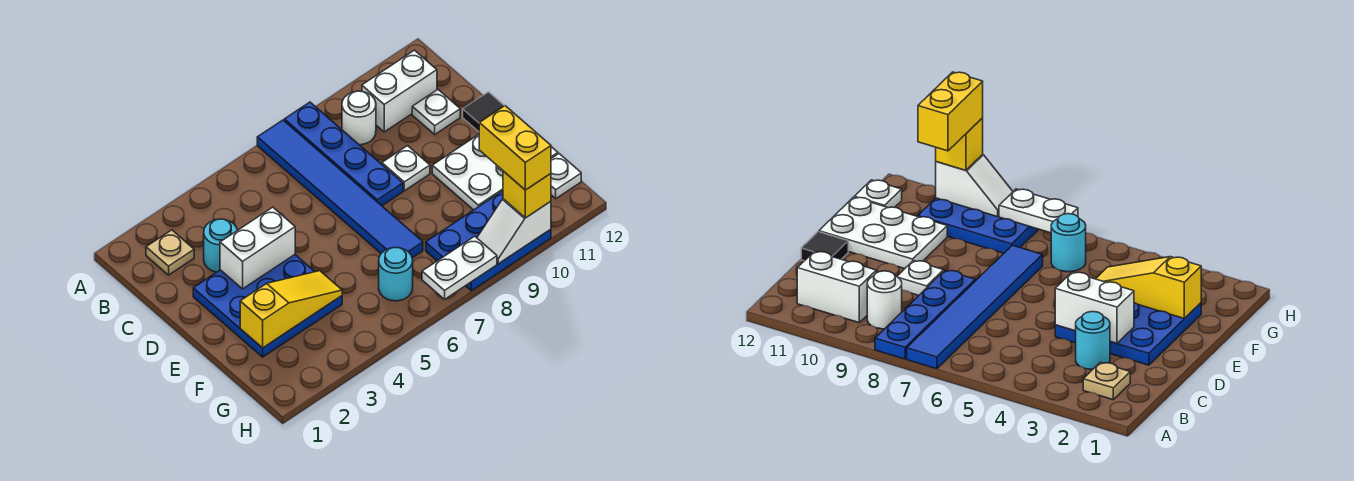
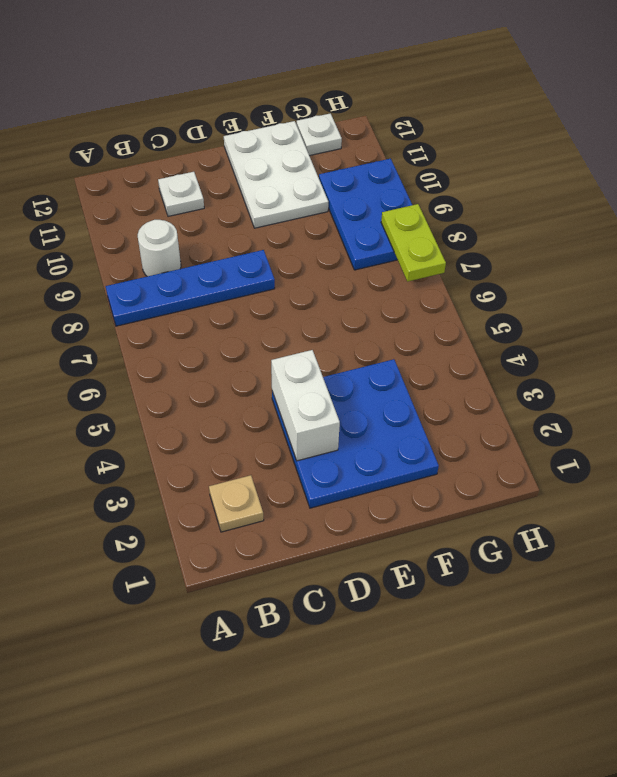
lime 1x2 plate [381,204,446,282] -> white 1x2 plate [422,236,497,299]
none -> blue 1x6 tile [257,120,423,258]
none -> white 1x2 brick [362,50,437,132]
none -> cyan 1x1 round brick [204,219,237,272]

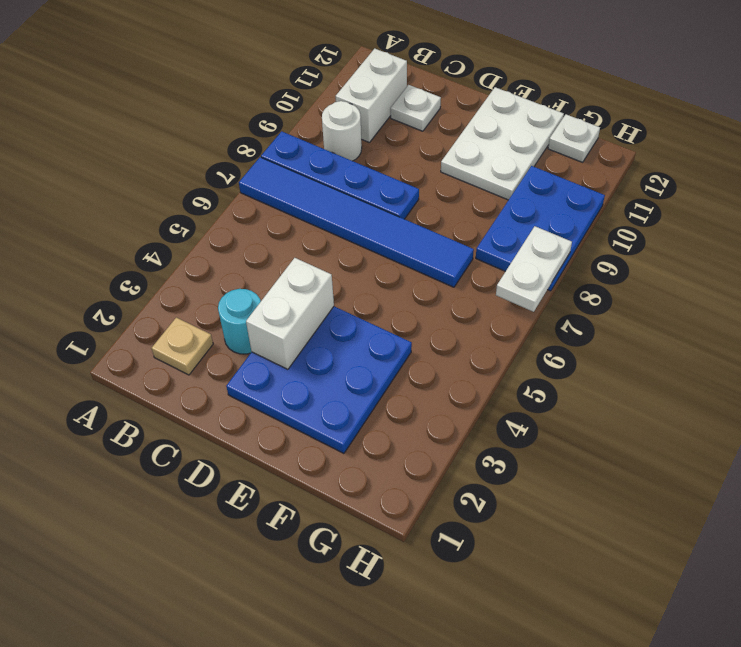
none -> white 1x1 plate [382,146,430,191]
none -> black 1x1 tile [463,92,504,132]
none -> cyan 1x1 round brick [379,248,413,301]

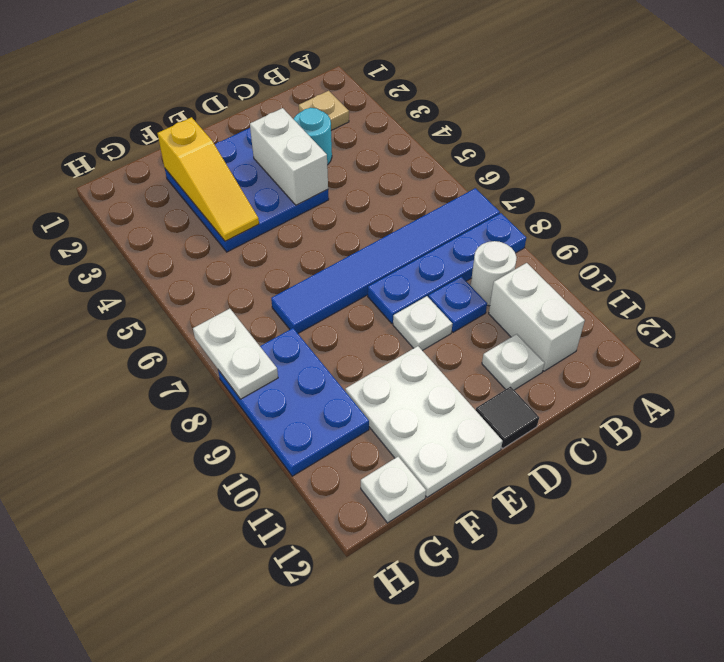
blue 1x1 plate [429,277,487,332] -> none
none -> cyan 1x1 round brick [379,248,413,301]
none -> white 1x2 slope [477,199,551,264]
none -> yellow 1x1 brick [503,171,551,218]

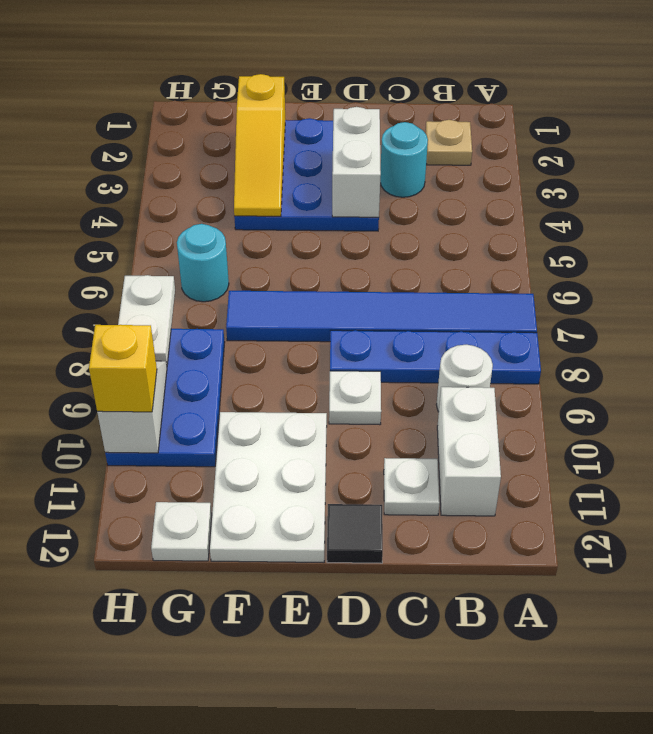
none -> yellow 1x2 brick [479,106,551,190]

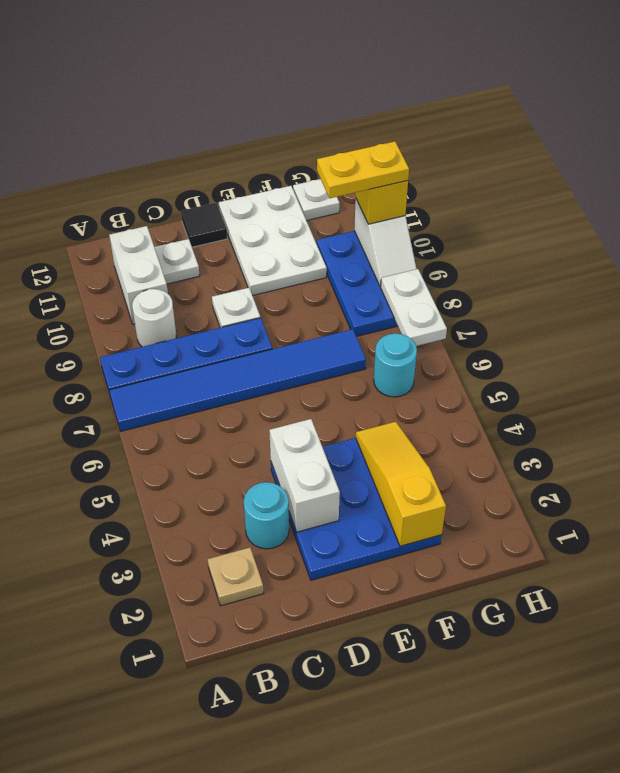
yellow 1x2 plate [317,142,409,198] -> yellow 1x2 brick [479,106,551,190]

